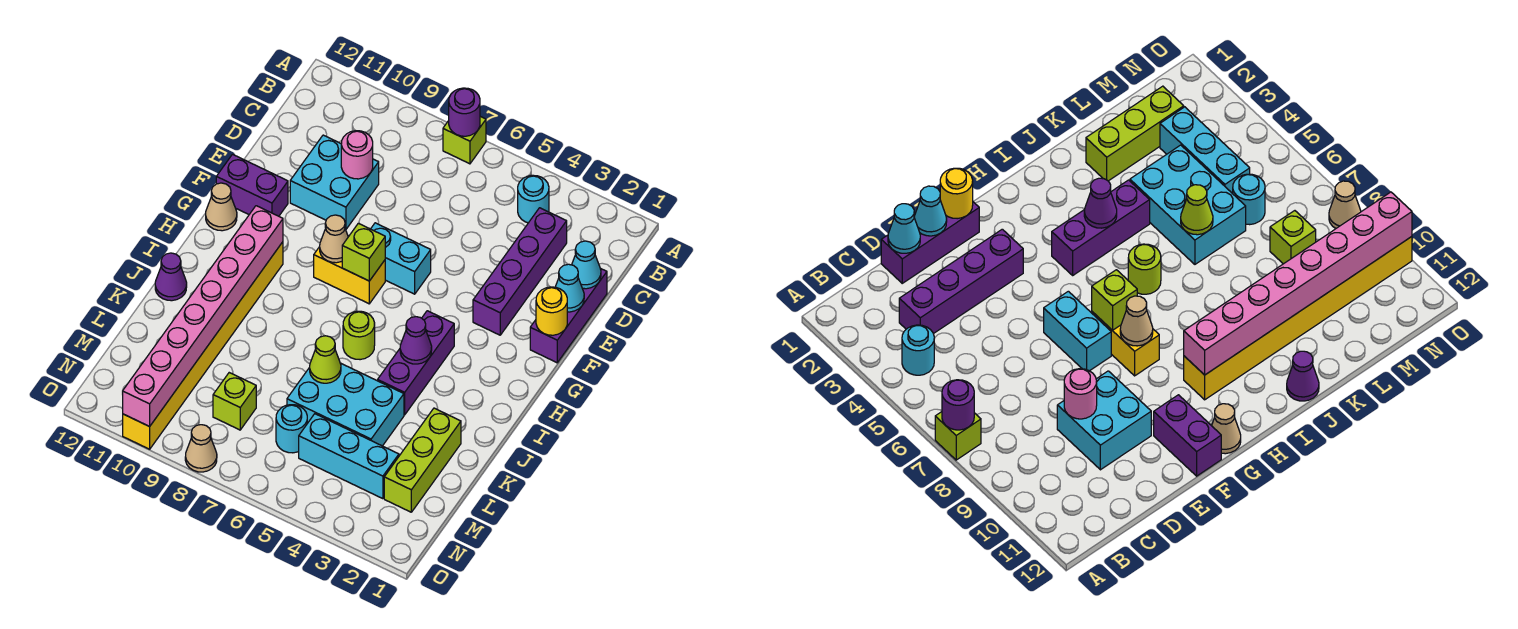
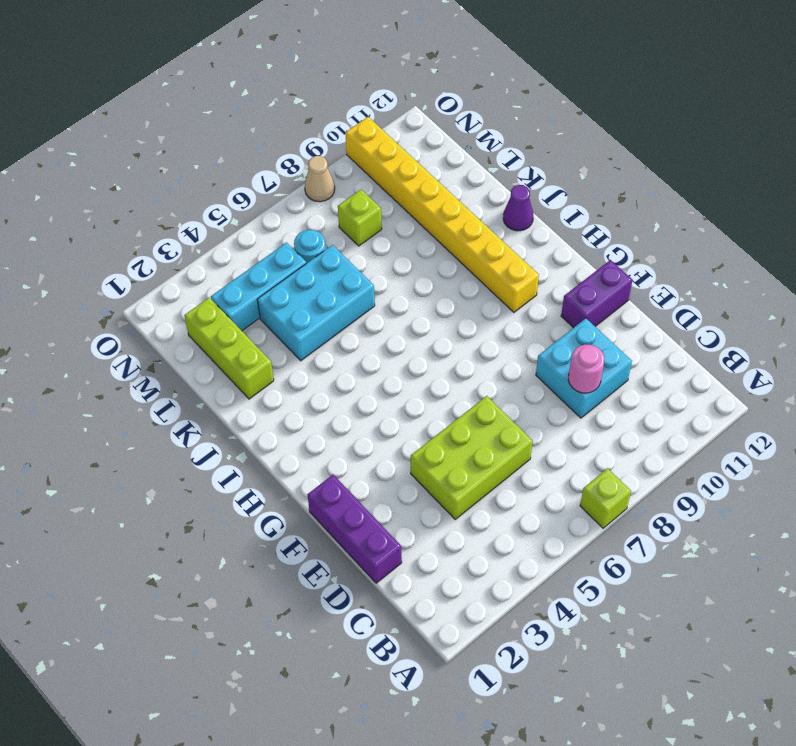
lime 2x3 brick [411,396,533,519] -> none
none -> cyan 1x1 round brick [518,175,549,223]
none -> purple 1x4 brick [473,208,567,335]
none -> cyan 1x2 brick [371,223,431,294]

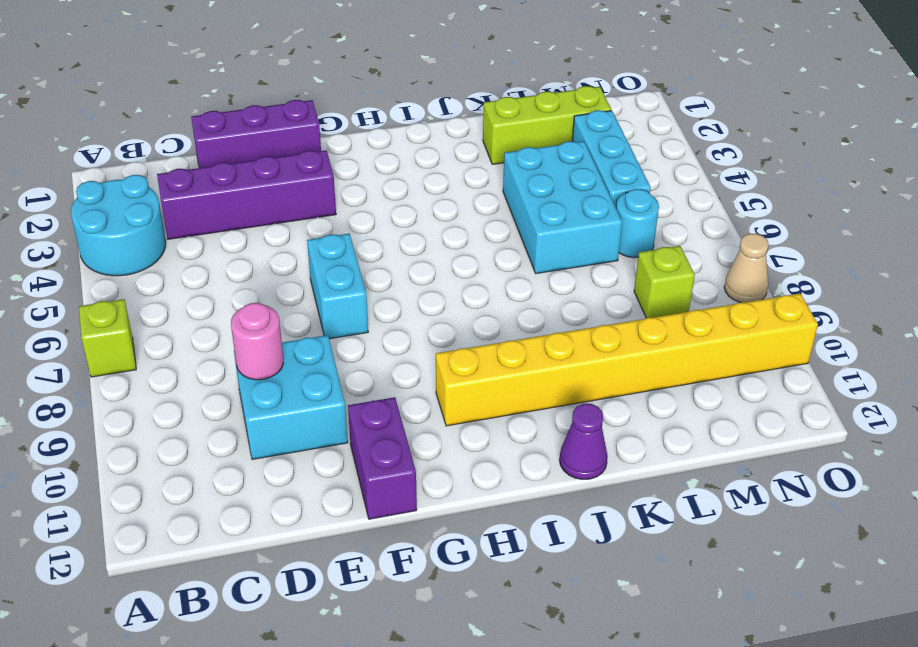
cyan 2x2 round brick [71,175,166,276] -> cyan 1x1 round brick [518,175,549,223]
none -> yellow 1x2 brick [314,247,385,304]
none -> tan 1x1 cone [206,183,237,231]
none -> purple 1x3 brick [378,311,454,415]

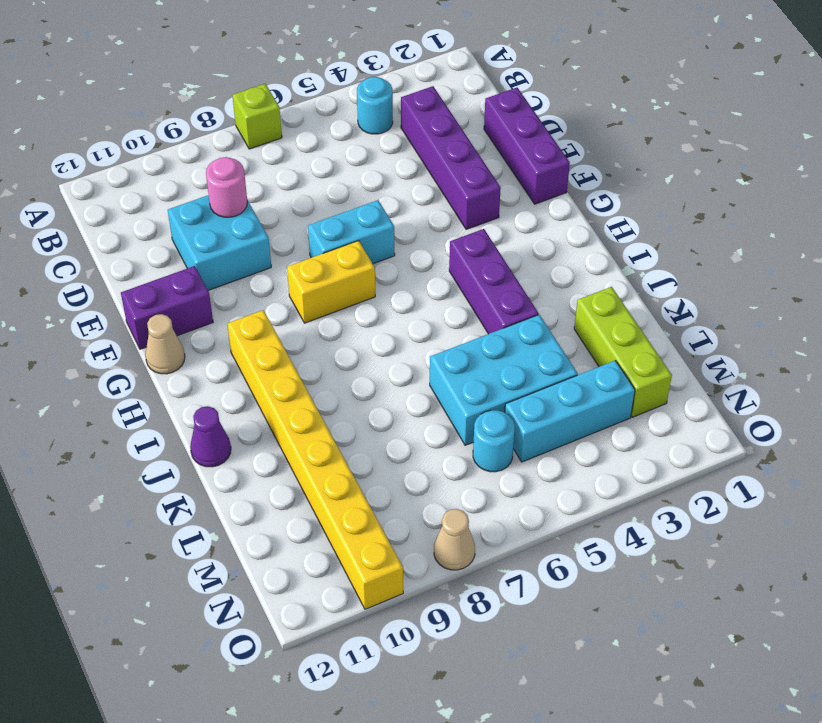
none -> lime 1x1 round brick [343,311,375,360]
none -> lime 1x1 brick [213,373,256,430]
none -> purple 1x1 round brick [449,88,480,136]

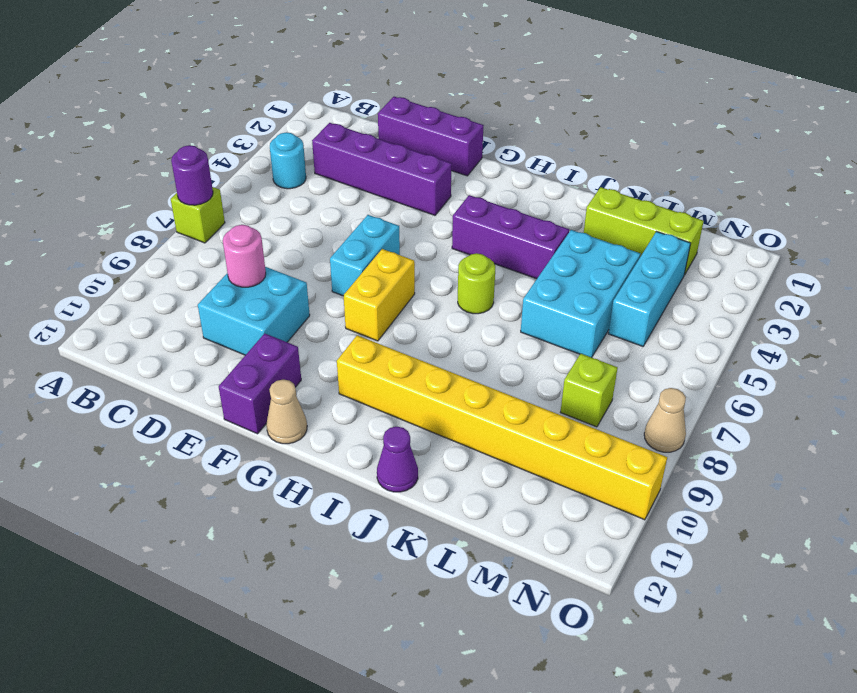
none -> cyan 1x1 round brick [276,405,307,453]
none -> cyan 1x1 cone [572,241,601,289]
none -> cyan 1x1 cone [555,264,584,312]

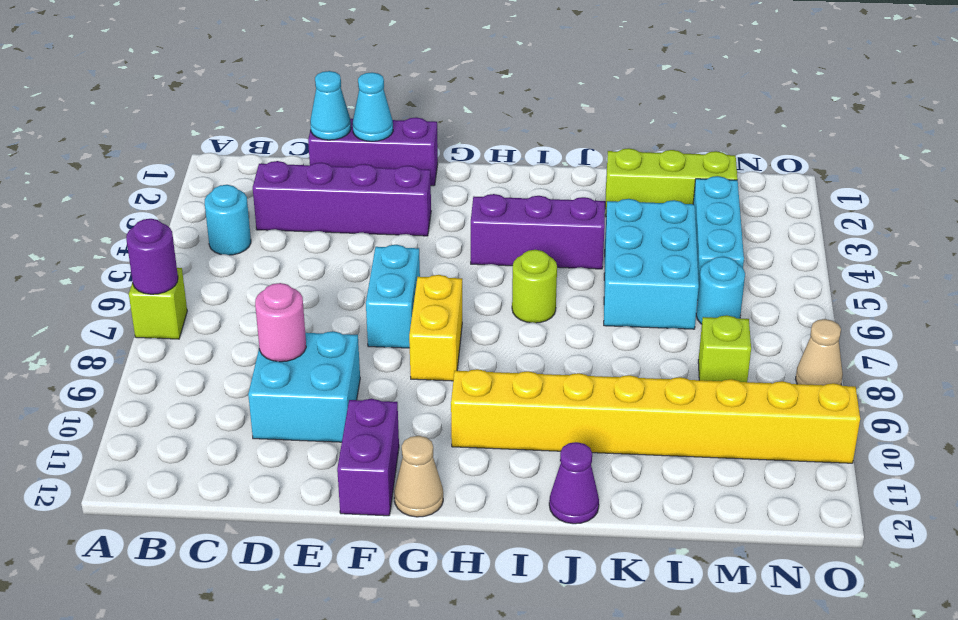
none -> yellow 1x1 round brick [536,287,567,335]
none -> lime 1x1 brick [342,223,385,281]
none -> tan 1x1 cone [320,215,348,263]

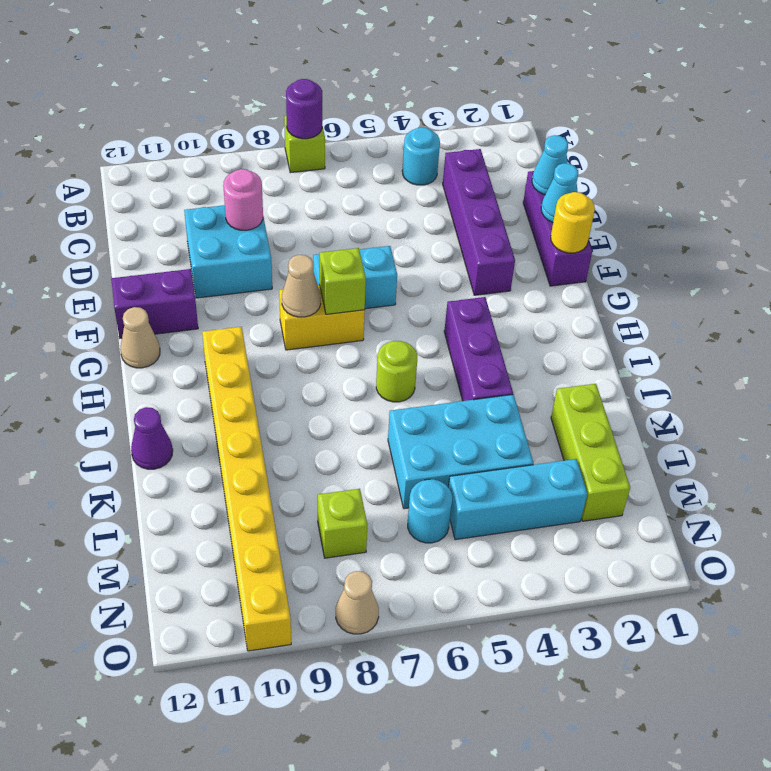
none -> pink 1x8 brick [123,206,283,427]
none -> purple 1x1 cone [400,317,432,364]
none -> lime 1x1 cone [310,336,341,383]

